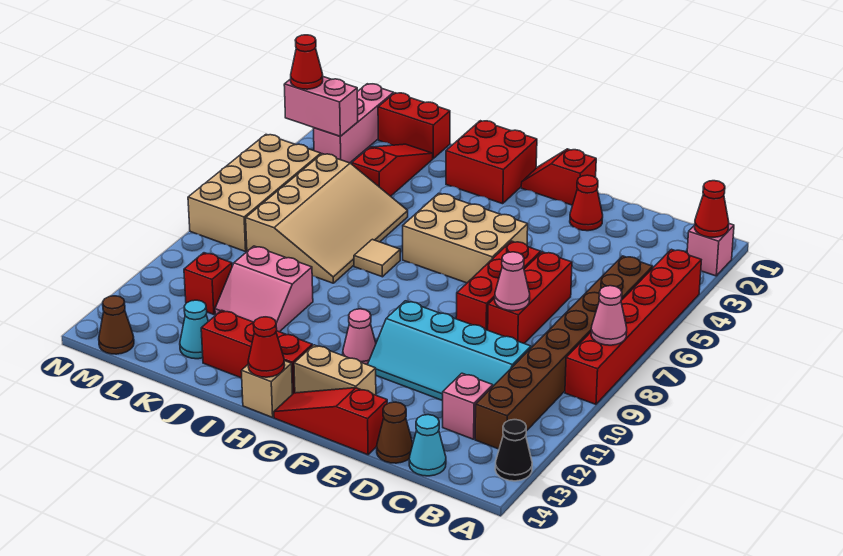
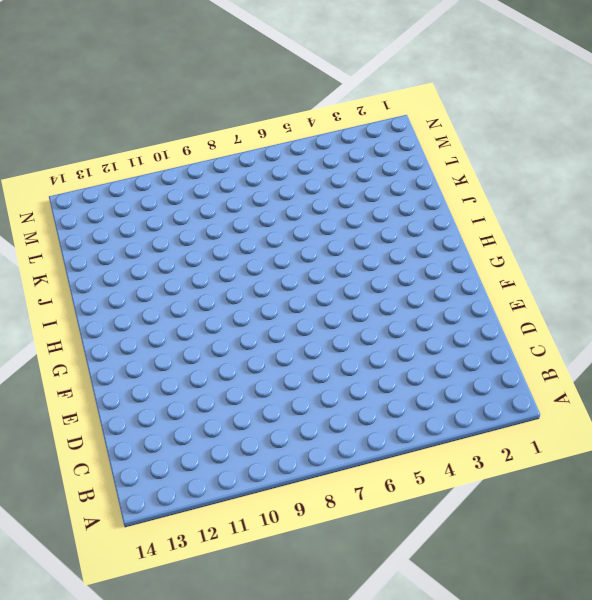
none -> pink 1x1 brick [687,224,734,276]
none -> red 1x6 brick [565,249,701,404]
none -> black 1x1 cone [495,420,532,481]
none -> brown 1x8 brick [475,256,653,449]

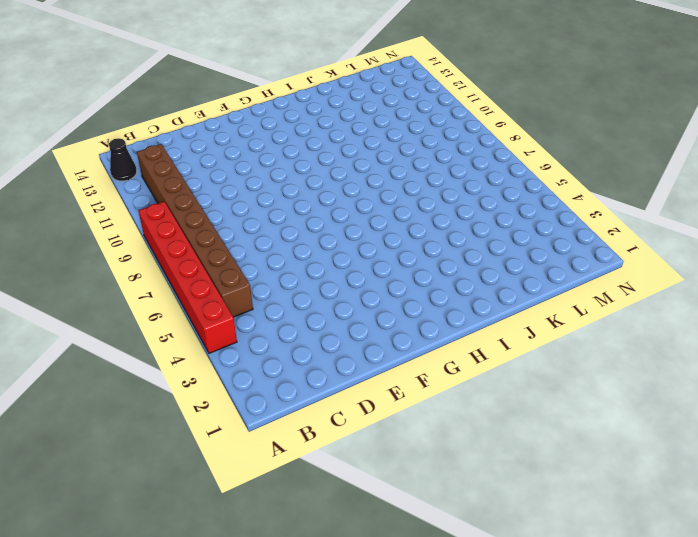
none -> pink 1x1 brick [687,224,734,276]
none -> cyan 2x4 slope [368,301,531,401]
none -> pink 1x1 brick [443,373,493,439]
none -> cyan 1x1 cone [409,415,446,476]

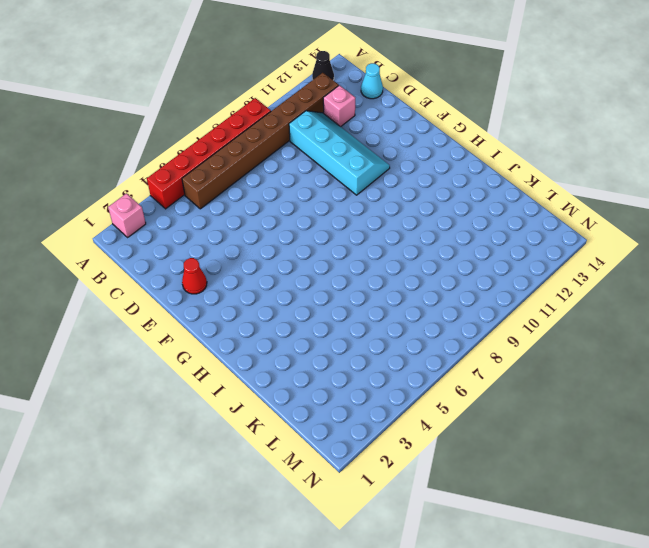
none -> red 1x3 brick [488,252,572,343]
none -> brown 1x1 cone [377,402,413,463]
none -> red 1x3 brick [456,241,541,330]
none -> red 1x3 slope [274,388,387,455]

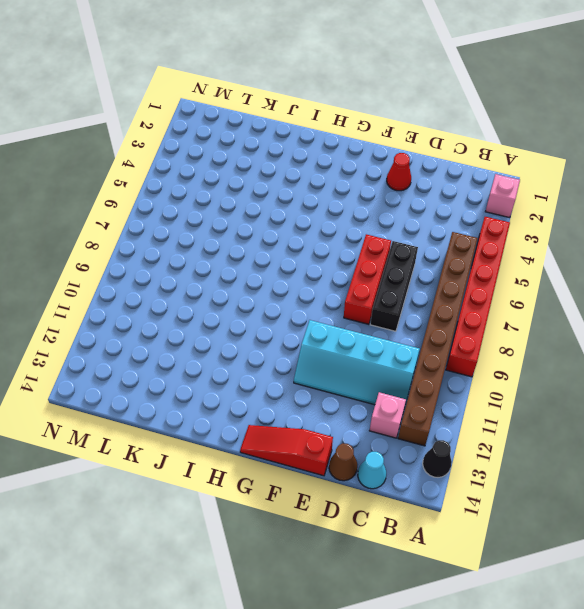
black 1x3 brick [370,241,418,331] -> red 1x3 brick [488,252,572,343]
none -> red 1x2 slope [521,149,596,205]
none -> tan 2x3 brick [403,193,528,283]
none -> tan 1x2 brick [294,345,376,395]
none -> pink 1x1 cone [343,309,376,365]

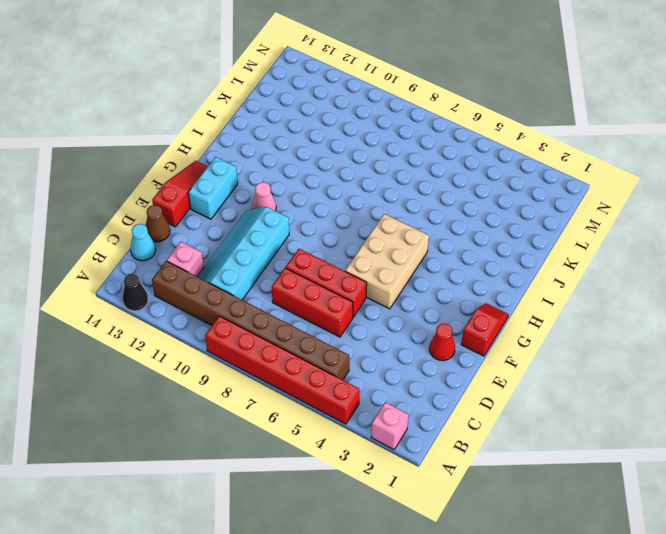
cyan 1x2 brick [188,157,238,219] -> tan 1x2 brick [294,345,376,395]
none -> red 2x2 brick [446,121,537,204]
none -> red 1x3 brick [201,310,312,394]
none -> tan 1x1 brick [241,361,292,417]
none -> tan 1x1 tile [354,239,400,277]

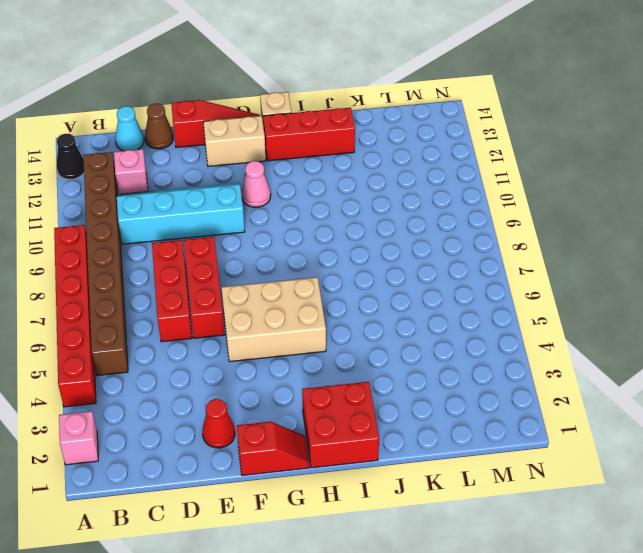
none -> tan 1x1 tile [354,239,400,277]
none -> tan 3x4 slope [246,154,408,283]
none -> pink 2x2 slope [215,246,313,332]
none -> red 1x2 brick [378,93,450,158]

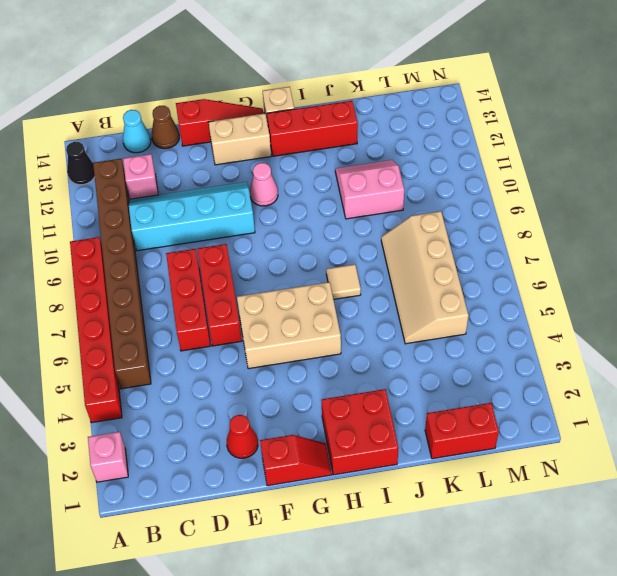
tan 2x4 slope [381,211,468,344] -> tan 3x4 slope [246,154,408,283]
none -> red 1x3 slope [352,144,433,196]
none -> cyan 1x1 cone [180,300,208,359]
none -> red 1x1 brick [184,253,232,314]
none -> pink 1x3 brick [314,84,394,163]

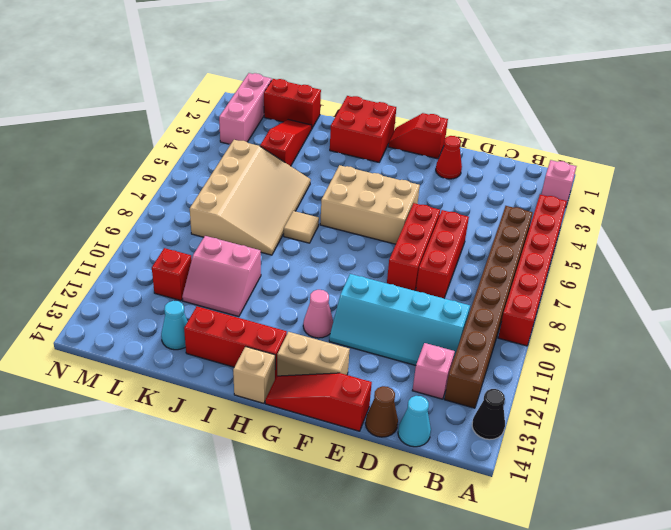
none -> tan 2x4 brick [188,135,321,251]
none -> brown 1x1 cone [99,296,134,354]
none -> red 1x1 cone [695,181,729,237]
none -> pink 1x1 cone [591,286,627,345]

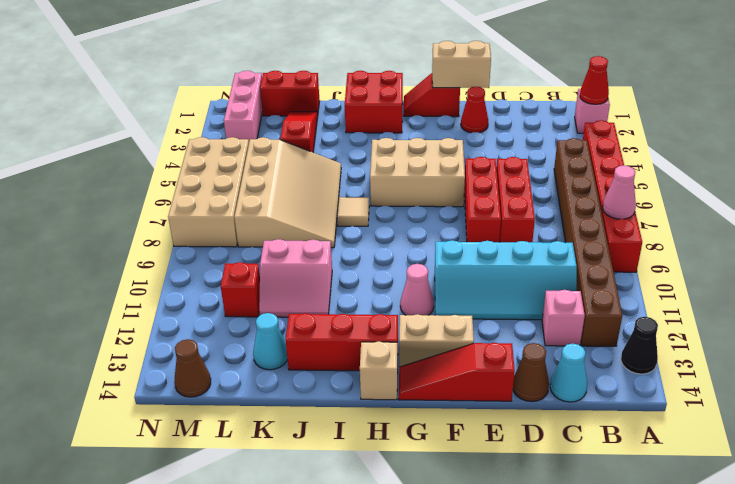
tan 1x2 brick [432,41,491,88] -> none
none -> pink 1x1 cone [495,252,530,311]
none -> red 1x1 cone [248,317,285,377]
none -> pink 1x2 brick [284,77,358,136]
none -> red 1x1 cone [291,35,323,89]

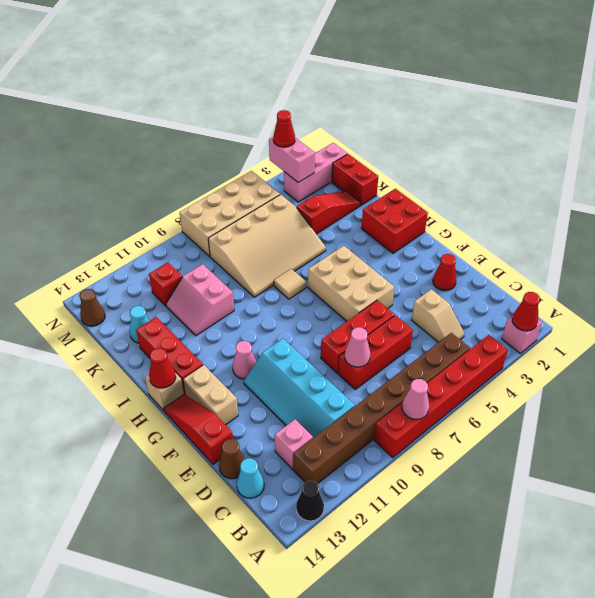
tan 1x2 slope [412,289,465,342] -> none
none -> red 1x2 slope [521,149,596,205]

